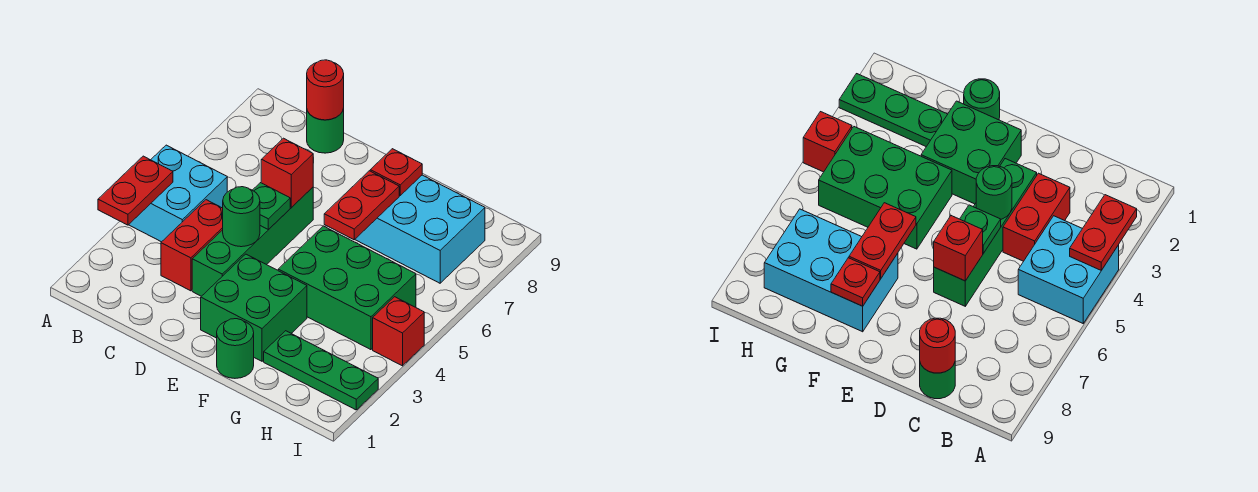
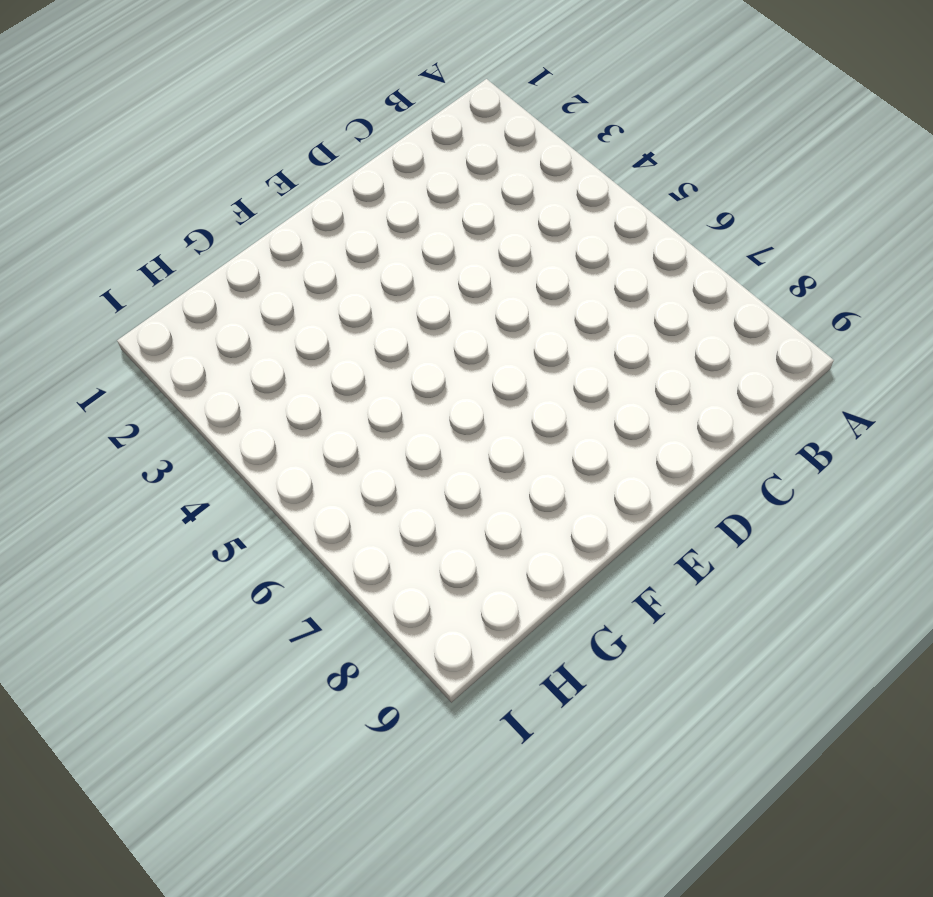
none -> cyan 2x2 brick [129,145,227,242]
none -> red 1x2 brick [161,200,223,291]
none -> green 1x1 round brick [307,108,344,153]

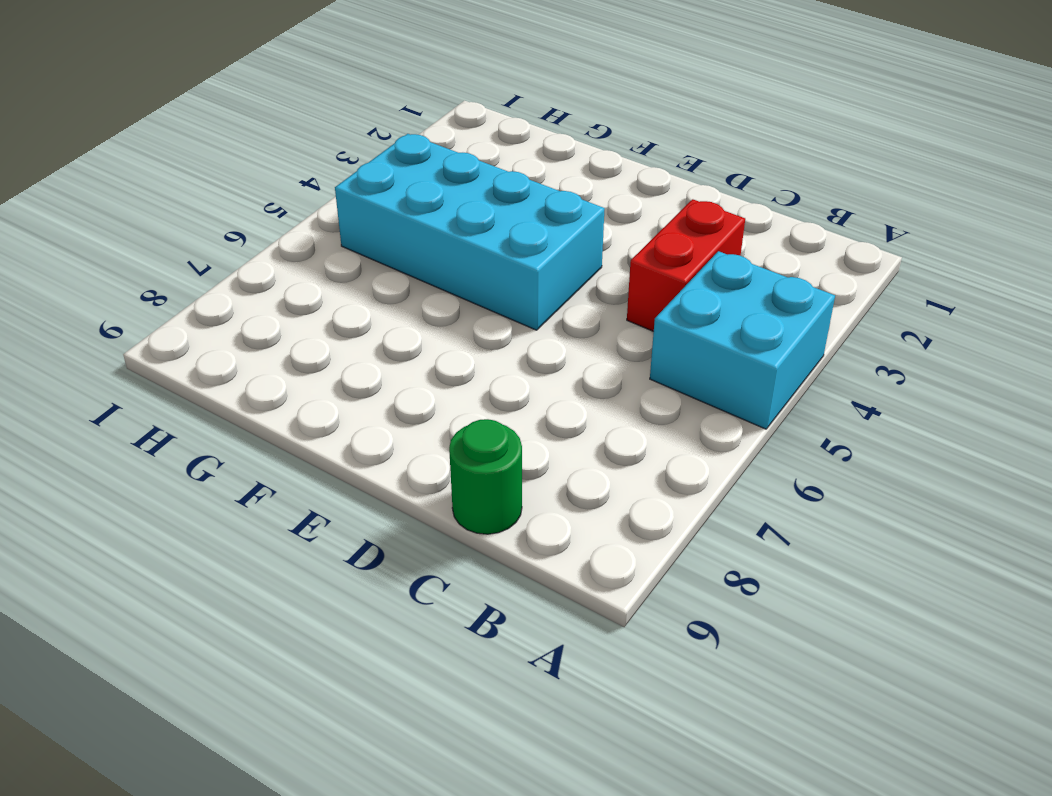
cyan 2x4 brick [335,134,605,330] -> green 2x3 brick [278,226,416,350]
none -> green 1x4 brick [192,187,313,296]
none -> green 2x2 brick [201,254,307,361]
none -> green 1x1 round brick [217,319,254,378]

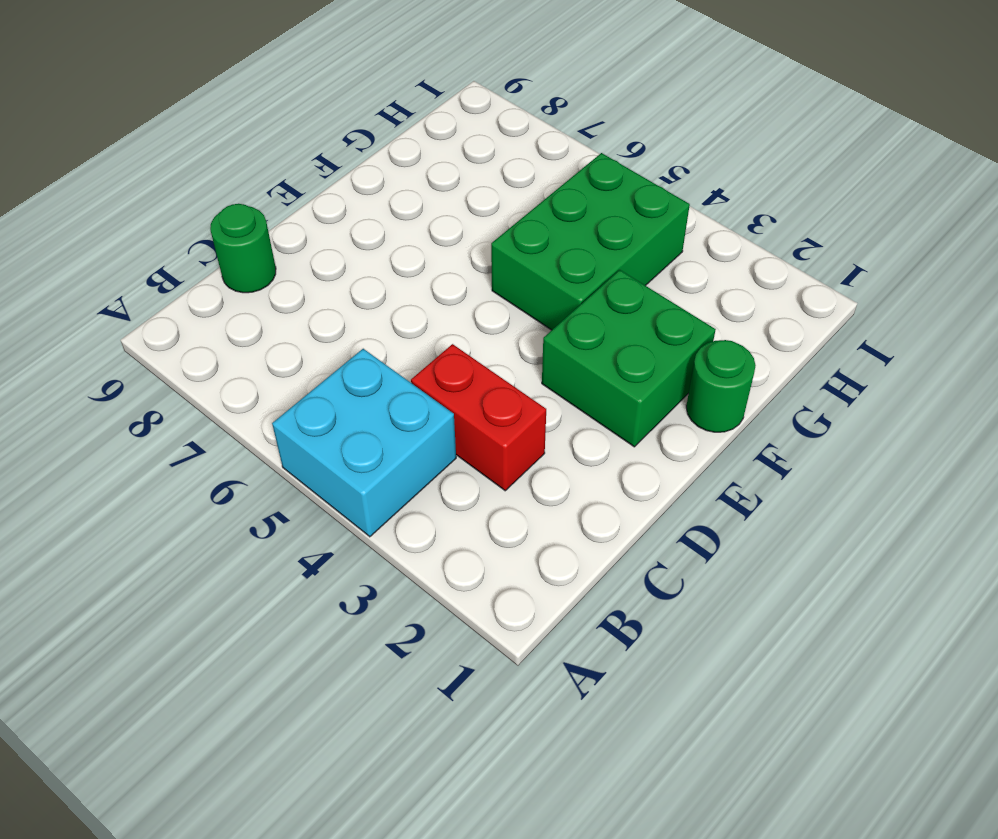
none -> green 1x4 brick [192,187,313,296]
none -> cyan 2x3 brick [355,175,485,283]
none -> green 1x3 plate [264,331,378,410]

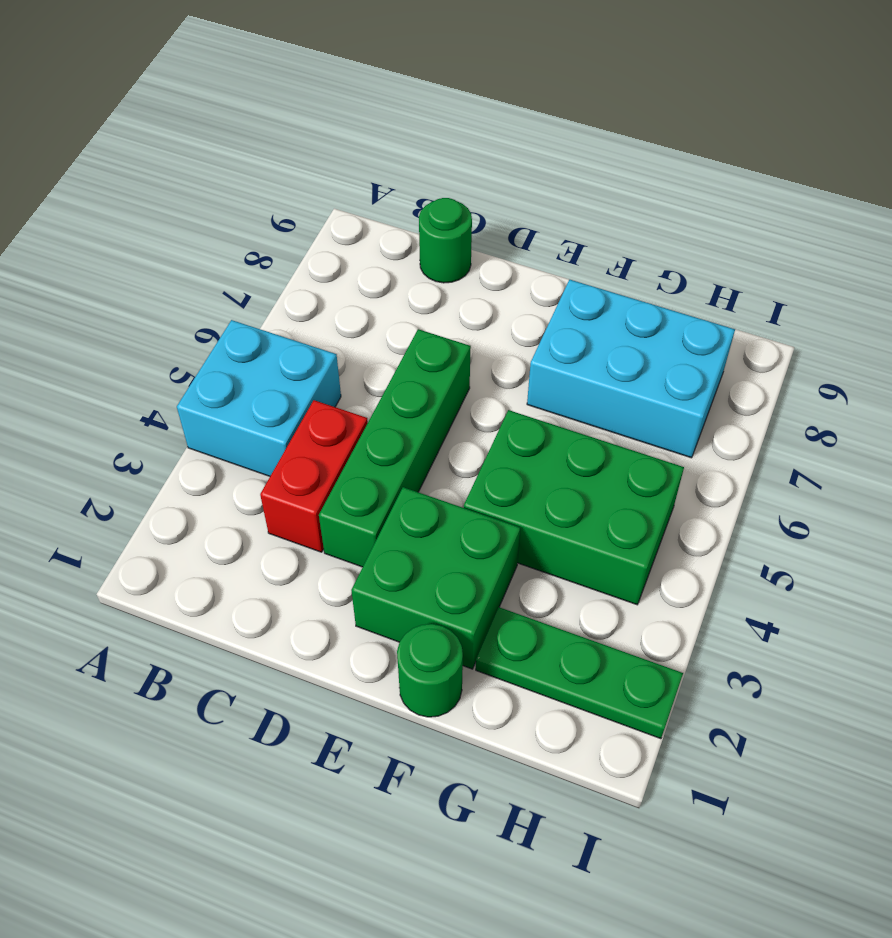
none -> red 1x1 brick [373,297,424,366]
none -> red 1x2 plate [98,156,173,225]
none -> red 1x1 round brick [307,60,344,120]

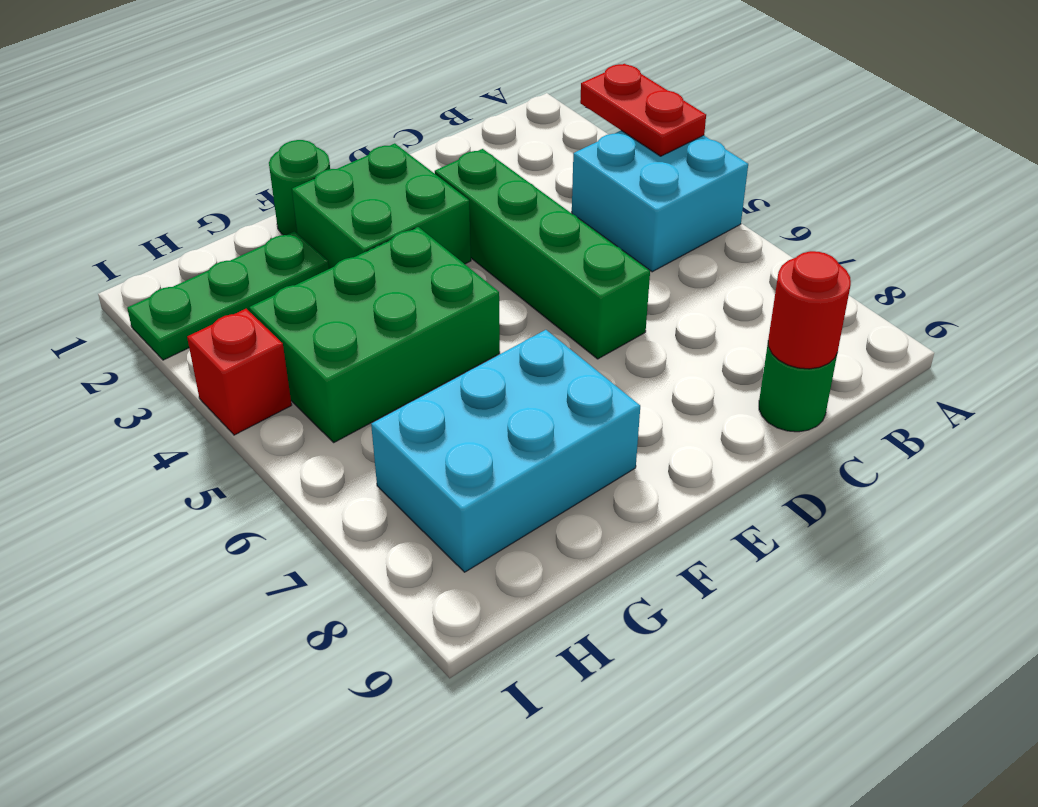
none -> red 1x2 brick [161,200,223,291]
none -> green 1x1 round brick [223,187,260,247]
none -> green 1x1 plate [253,183,290,230]

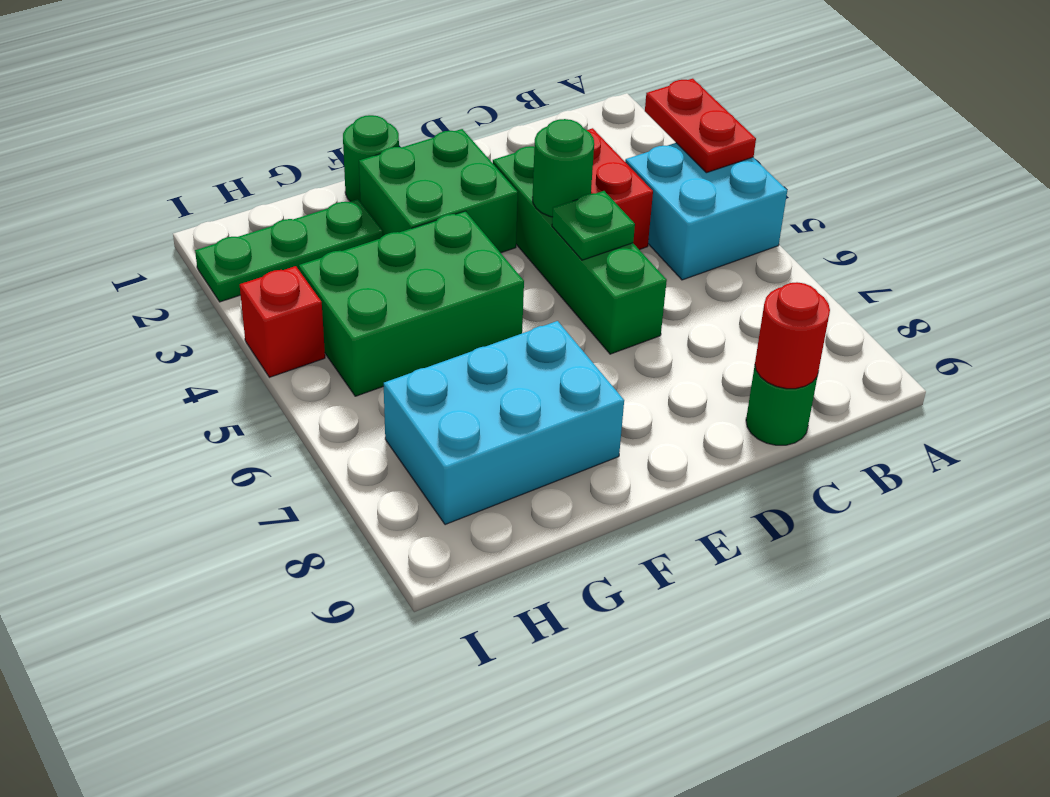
none -> red 1x1 brick [261,138,313,207]
none -> red 1x2 plate [324,171,399,240]
none -> red 1x1 plate [370,149,422,195]

